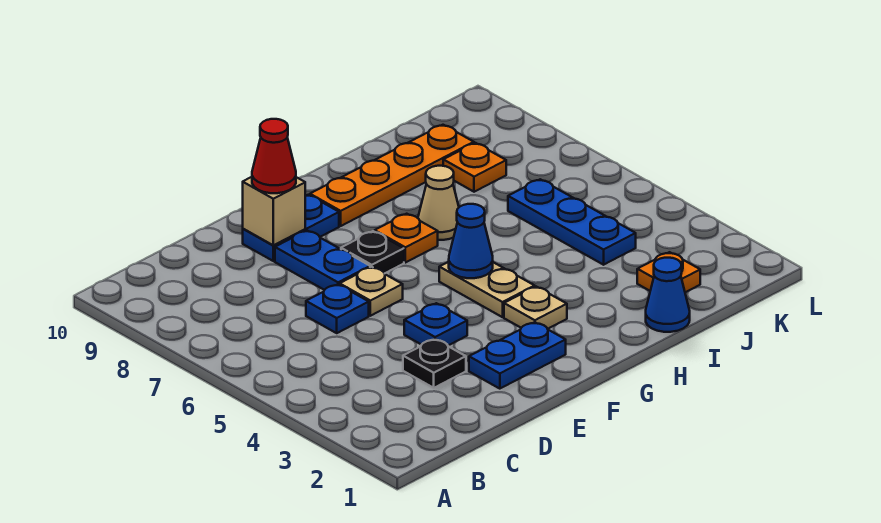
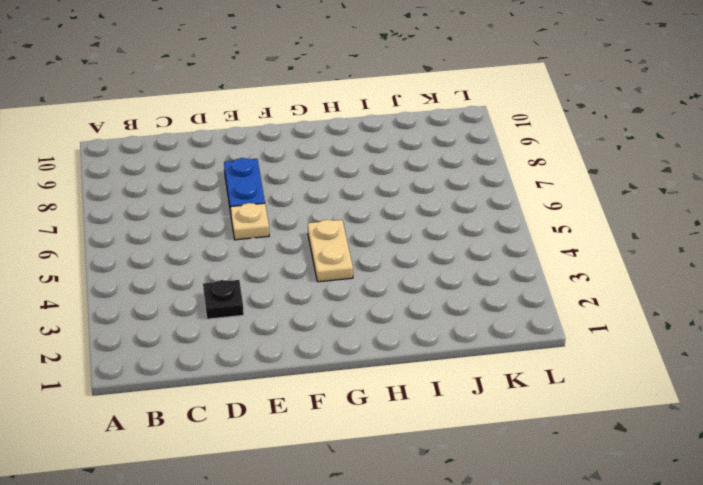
none -> blue 1x1 plate [306,284,369,333]
none -> blue 1x2 plate [469,322,566,389]
none -> blue 1x1 plate [404,303,467,345]

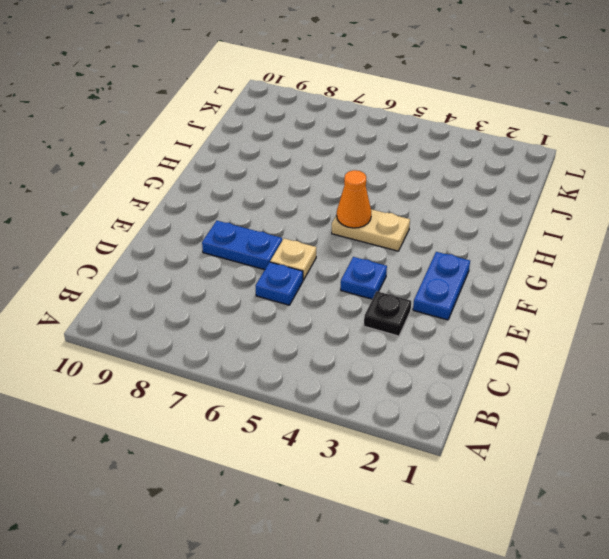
orange 1x1 cone [337,170,371,228] -> blue 1x1 cone [449,204,493,278]
none -> blue 1x2 plate [243,195,339,261]
none -> black 1x1 plate [341,231,404,273]
none -> tan 1x1 plate [504,287,567,329]

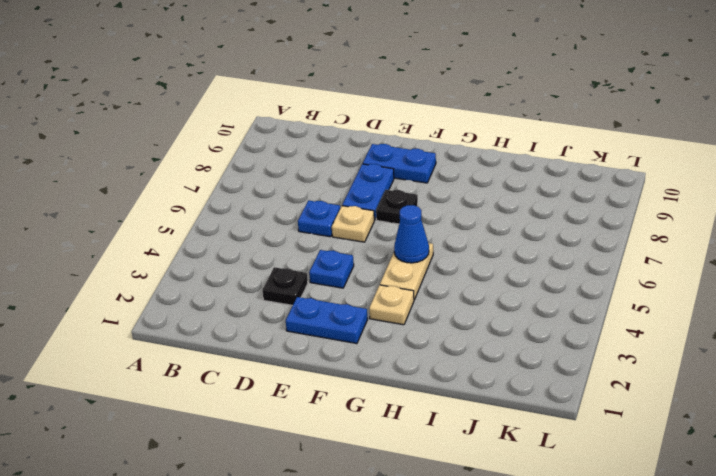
none -> orange 1x1 plate [375,214,438,263]
none -> orange 1x4 plate [310,125,474,226]
none -> tan 1x1 cone [418,166,459,240]

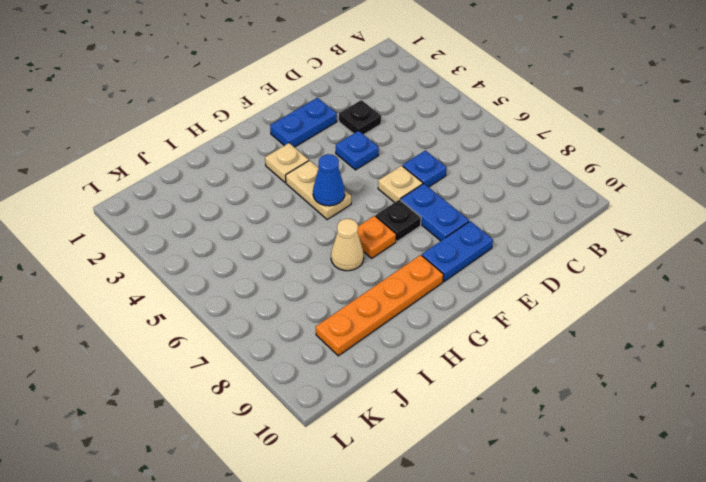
none -> blue 1x1 cone [646,258,690,332]
none -> orange 1x1 plate [637,252,700,292]
none -> blue 1x3 plate [508,179,636,265]

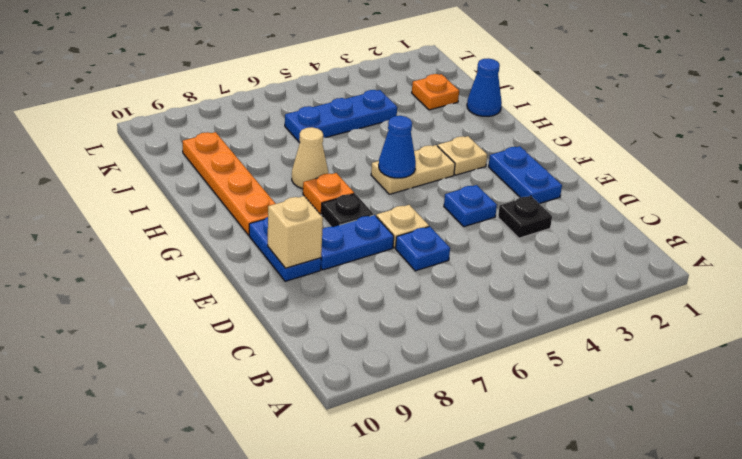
none -> orange 1x1 plate [443,143,506,192]
none -> red 1x1 cone [252,119,296,193]

